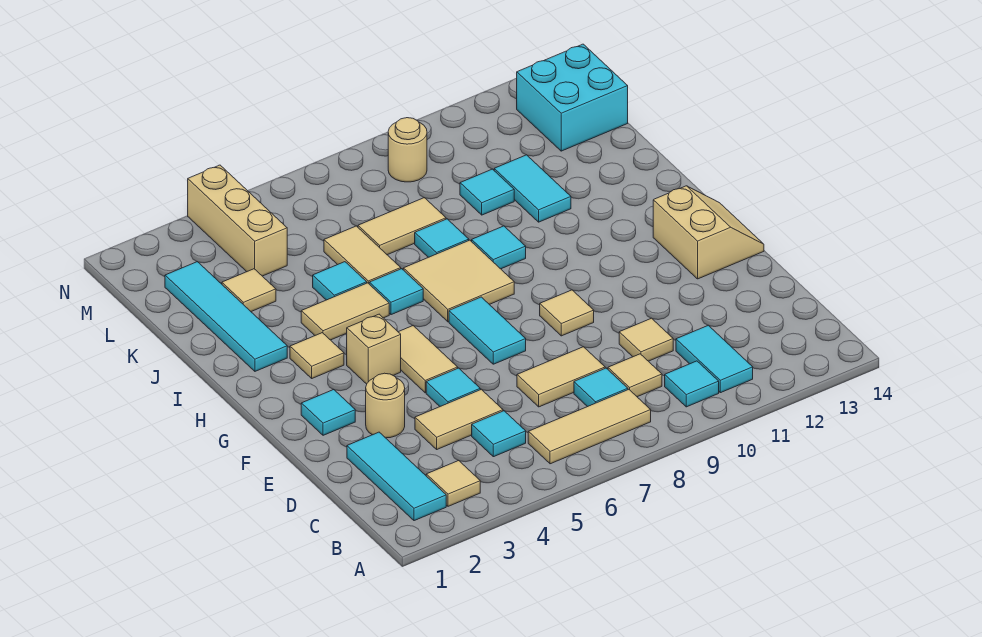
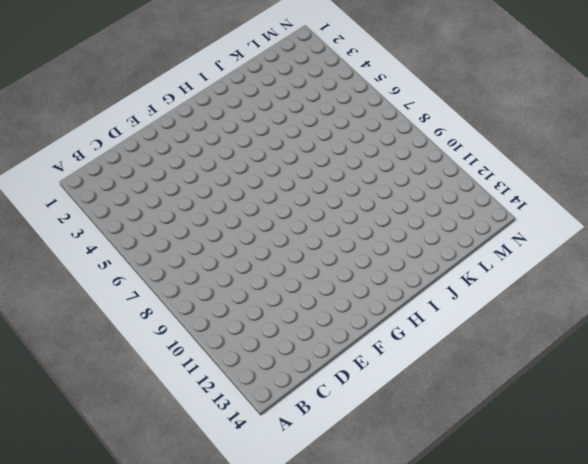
none -> cyan 1x3 tile [347,432,446,521]
none -> tan 1x1 tile [426,461,480,506]
none -> tan 1x3 tile [528,390,651,464]
none -> cyan 1x1 tile [665,361,719,407]

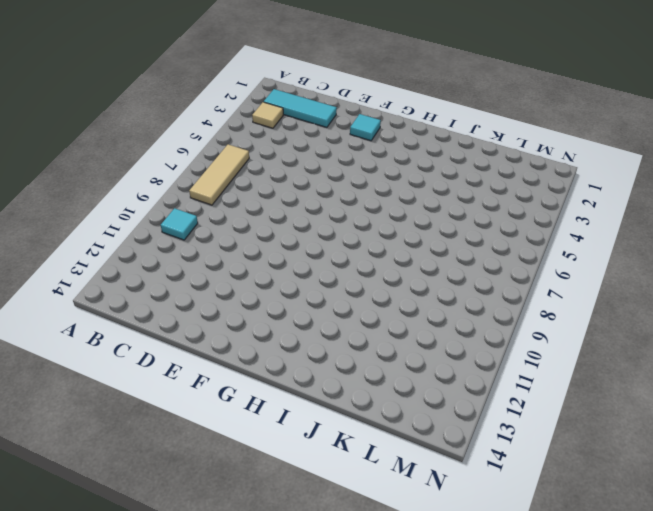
none -> cyan 1x2 tile [676,325,753,393]
none -> cyan 1x1 tile [472,411,526,457]
none -> cyan 1x1 tile [574,368,628,407]
none -> tan 1x1 tile [608,354,662,397]

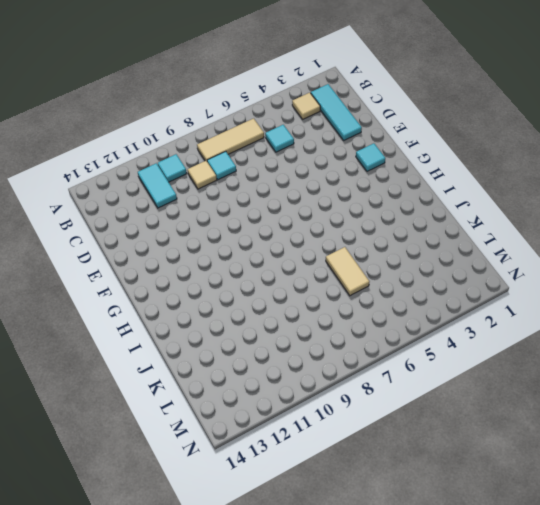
none -> tan 1x2 tile [415,389,503,449]
none -> tan 1x2 tile [517,347,605,407]
none -> tan 1x1 tile [619,318,673,361]
none -> tan 1x1 round brick [366,373,405,438]

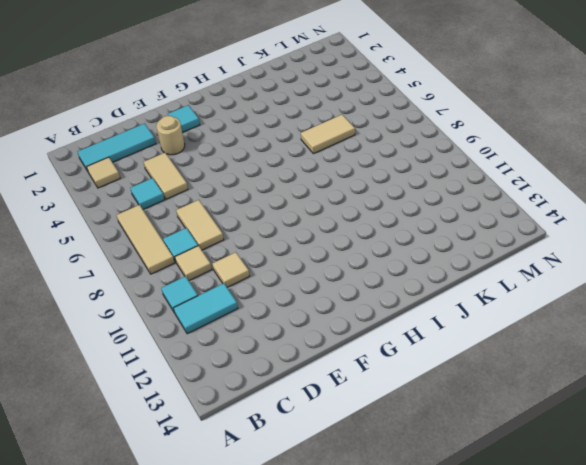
none -> cyan 1x1 tile [426,368,481,406]
none -> tan 1x2 tile [399,326,458,393]
none -> cyan 1x2 tile [449,297,526,364]
none -> tan 1x1 tile [540,290,594,336]

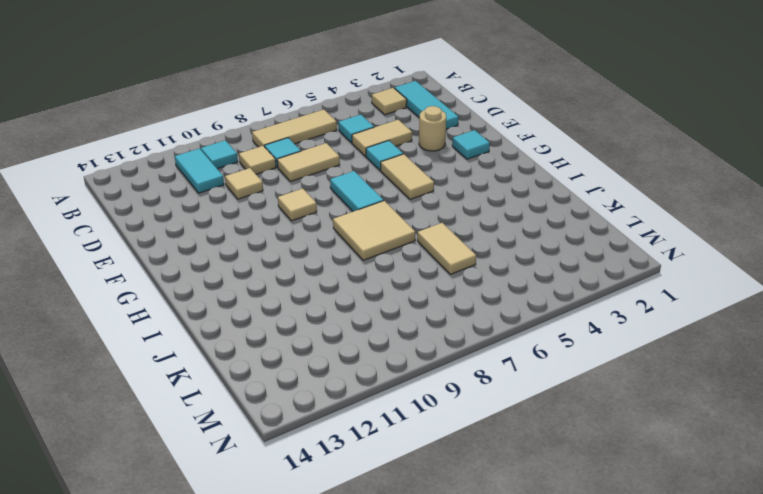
none -> tan 2x2 slope [653,186,764,279]
none -> tan 1x1 brick [347,314,401,384]
none -> tan 1x1 tile [290,333,344,378]
none -> cyan 1x4 tile [165,262,287,371]

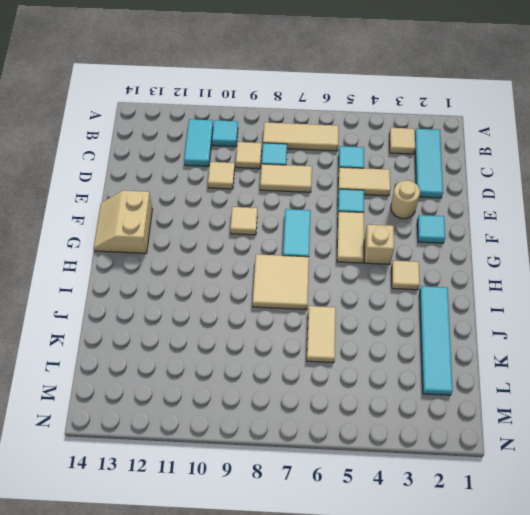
none -> tan 1x2 tile [301,283,389,340]
none -> cyan 1x1 tile [369,269,423,315]
none -> cyan 1x1 tile [472,226,526,269]
none -> cyan 1x1 tile [313,262,367,300]

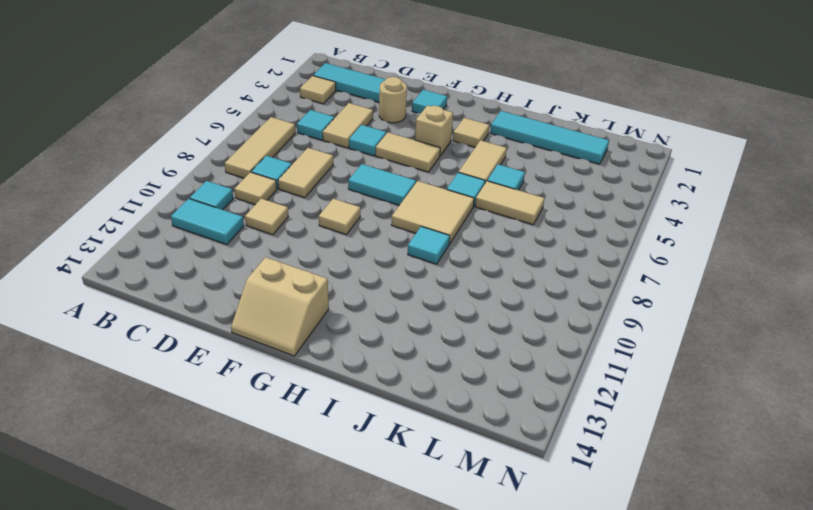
none -> cyan 1x1 tile [415,219,469,257]
none -> cyan 1x2 tile [494,155,571,222]
none -> tan 1x1 tile [222,269,276,312]
none -> tan 1x2 tile [358,198,446,255]

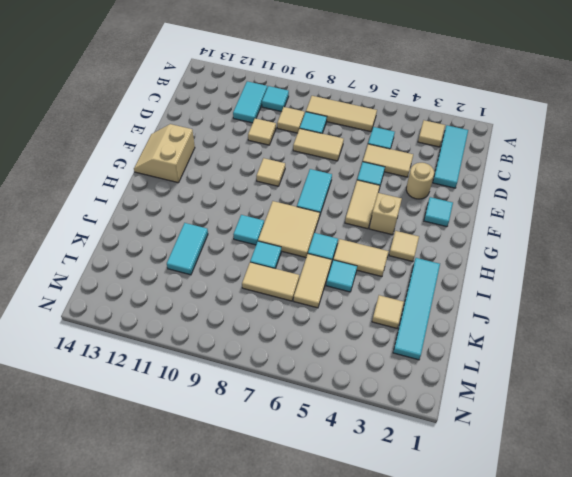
none -> cyan 1x1 tile [460,169,514,215]
none -> tan 1x3 brick [188,165,287,276]
none -> cyan 2x2 brick [516,44,628,151]
none -> tan 1x1 round brick [388,118,427,182]

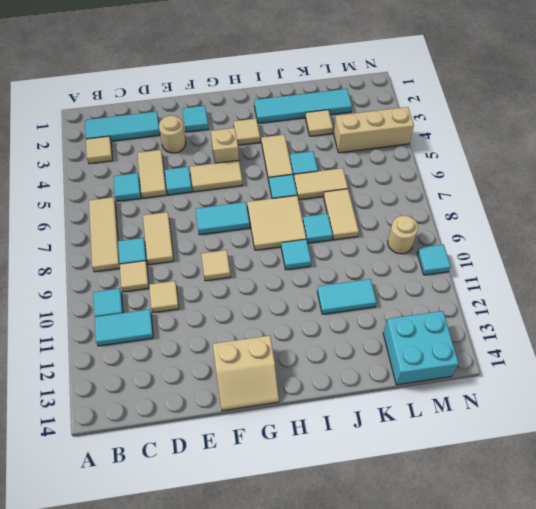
cyan 1x1 tile [417,245,451,275] -> cyan 1x1 tile moved to [460,169,514,215]

